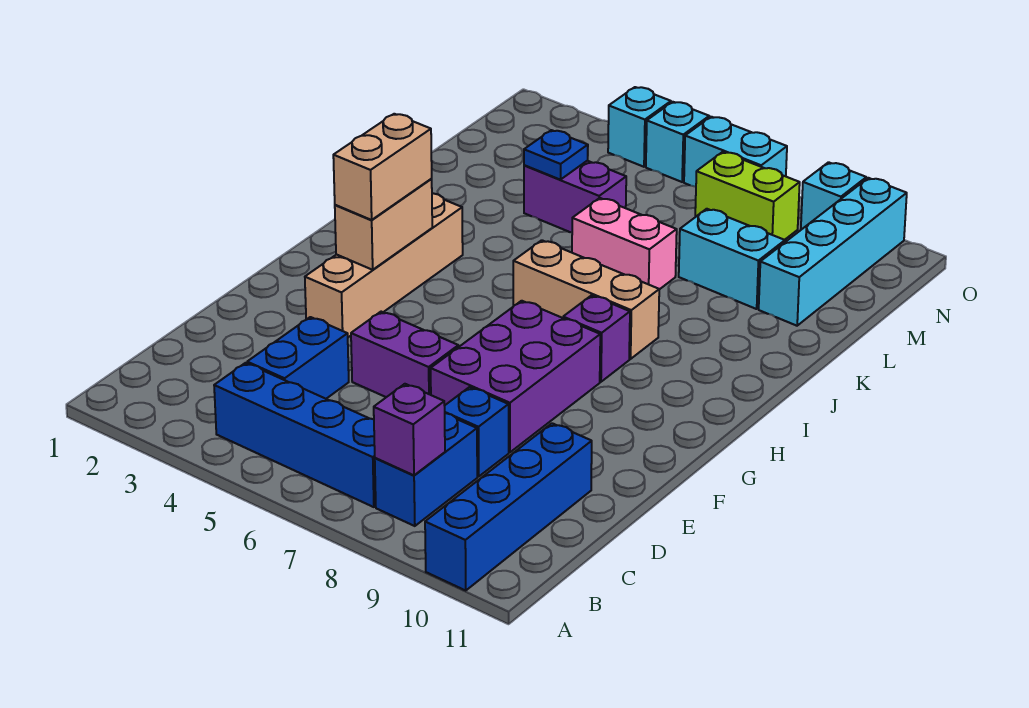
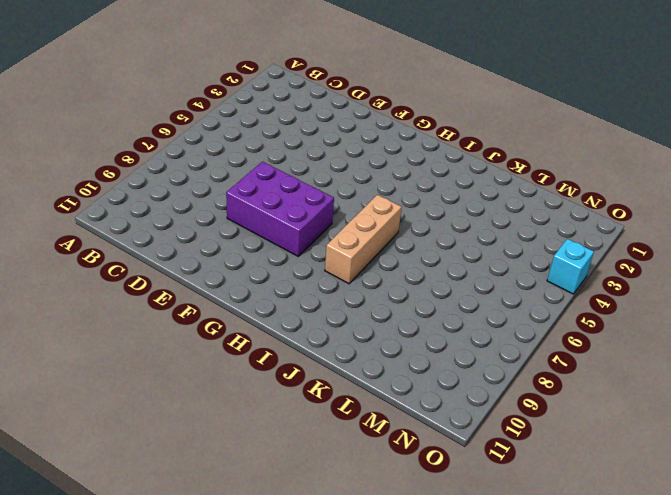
none -> blue 1x4 brick [425,423,592,590]
none -> blue 1x4 brick [214,363,376,507]
none -> blue 1x2 brick [375,413,477,526]

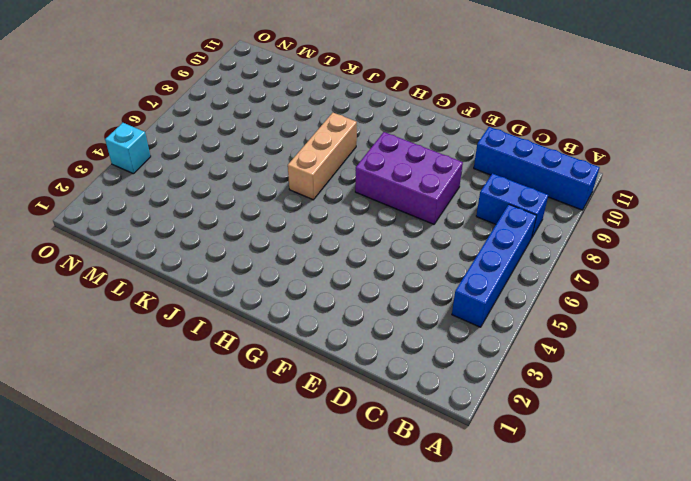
none -> blue 1x2 brick [247,317,349,399]
none -> blue 1x1 brick [445,387,509,476]
none -> purple 1x2 brick [351,312,458,397]

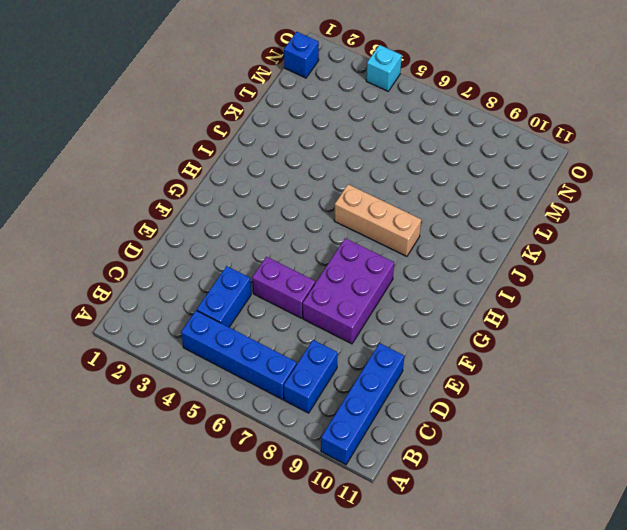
blue 1x1 brick [284,32,319,78] -> blue 1x1 brick moved to [445,387,509,476]
none -> tan 1x4 brick [305,193,463,337]
none -> purple 1x1 brick [563,295,630,382]
none -> pink 1x2 brick [572,198,677,289]

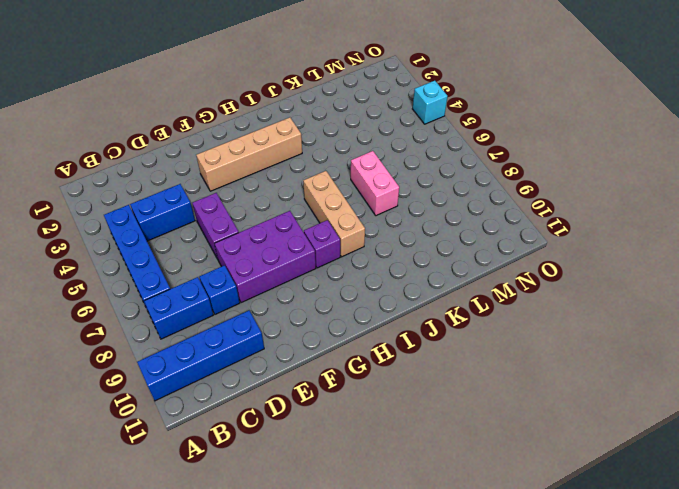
none -> purple 1x2 brick [524,161,626,233]
none -> cyan 1x2 brick [679,209,785,309]
none -> cyan 1x4 brick [759,178,907,326]

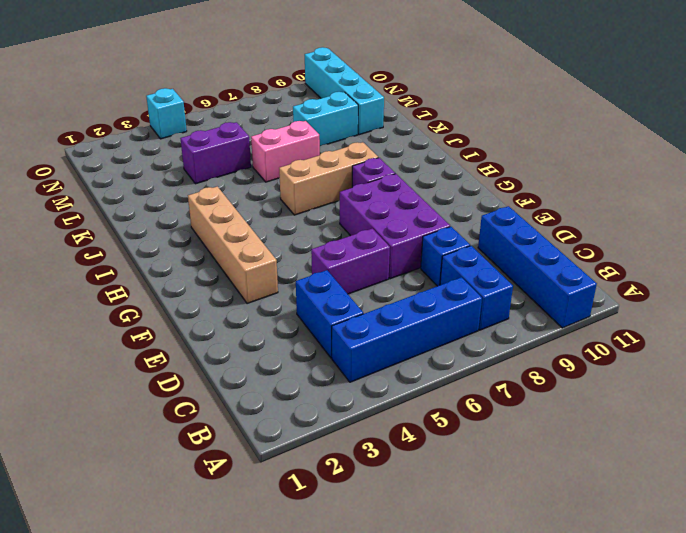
none -> lime 1x2 brick [695,152,800,240]
none -> cyan 1x1 brick [646,102,709,182]
none -> cyan 1x2 brick [684,117,787,187]

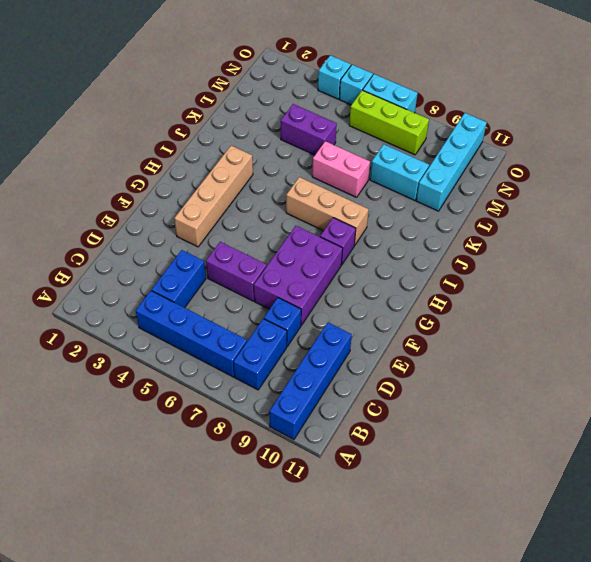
lime 1x3 brick [349,90,429,155] -> lime 1x2 brick [695,152,800,240]
none -> cyan 1x1 brick [801,162,866,230]
none -> purple 1x1 brick [374,384,445,475]
none -> tan 1x2 brick [335,179,432,270]

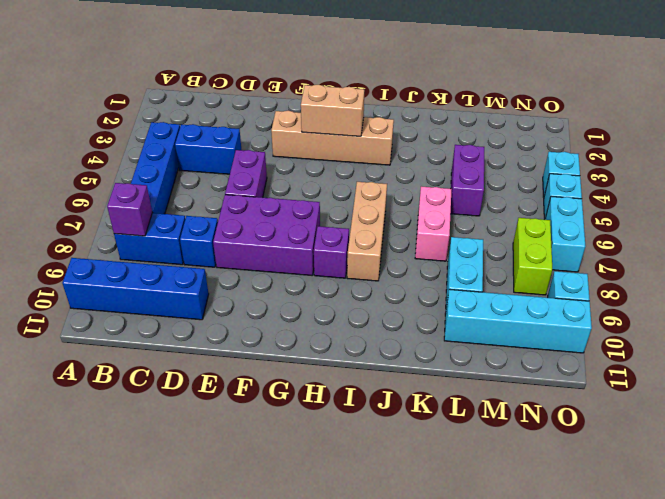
none -> blue 1x1 plate [524,130,588,180]
none -> tan 1x2 brick [333,114,432,220]

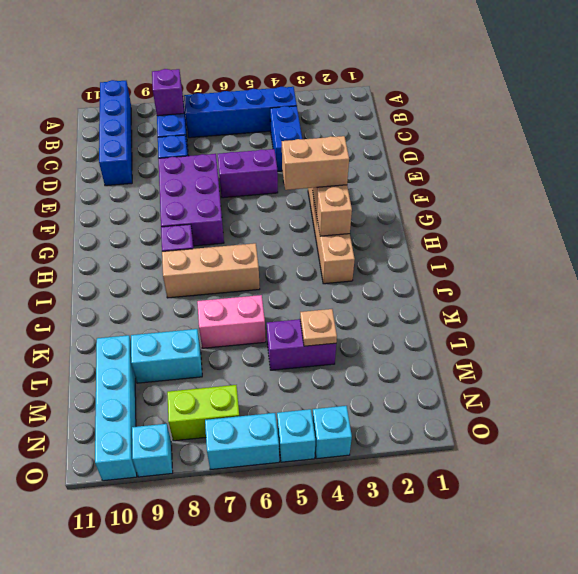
tan 1x2 brick [282,136,349,190] -> tan 1x2 brick turned to [333,114,432,220]
tan 1x1 plate [300,309,337,346] -> blue 1x1 plate [524,130,588,180]

